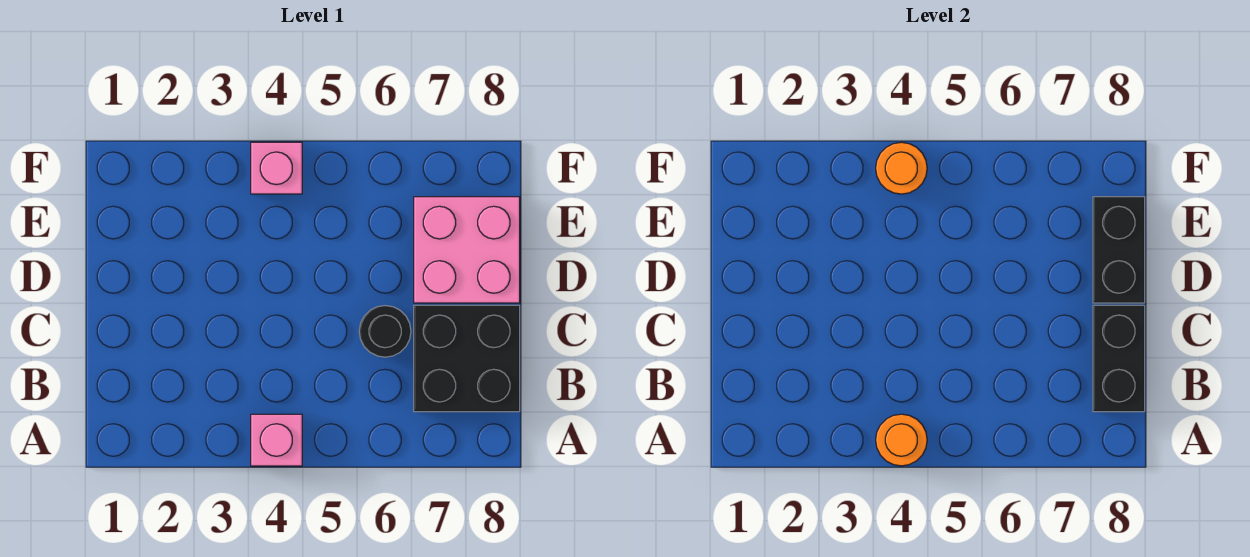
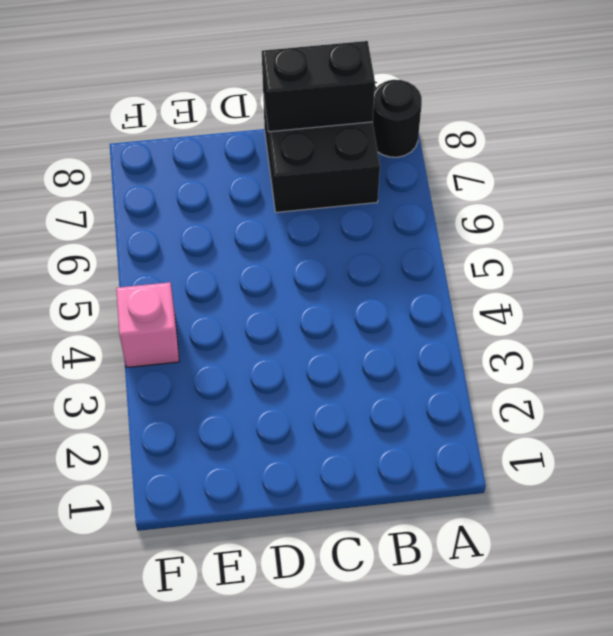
black 1x1 round brick [373,80,422,157] -> black 1x1 round brick moved to [359,306,411,357]
none -> pink 1x1 brick [251,414,302,466]
none -> pink 2x2 brick [414,197,520,303]

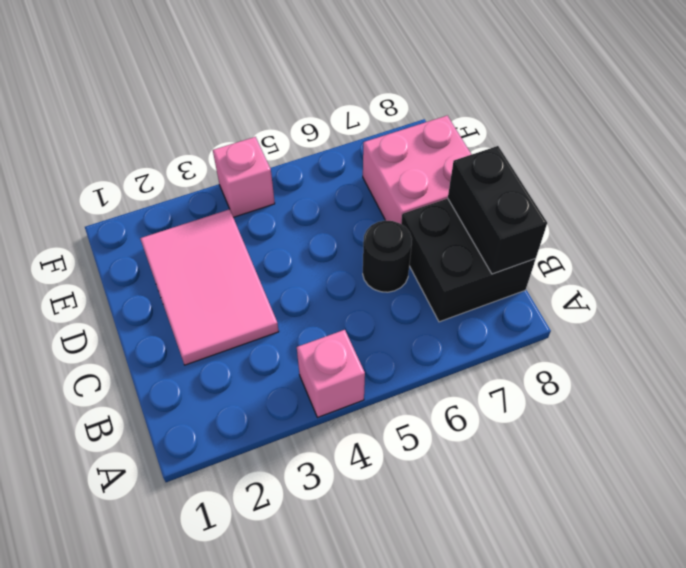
pink 2x3 tile [140,209,279,365] -> none
none -> orange 1x1 round brick [876,414,927,466]
none -> black 1x2 brick [1093,197,1145,303]

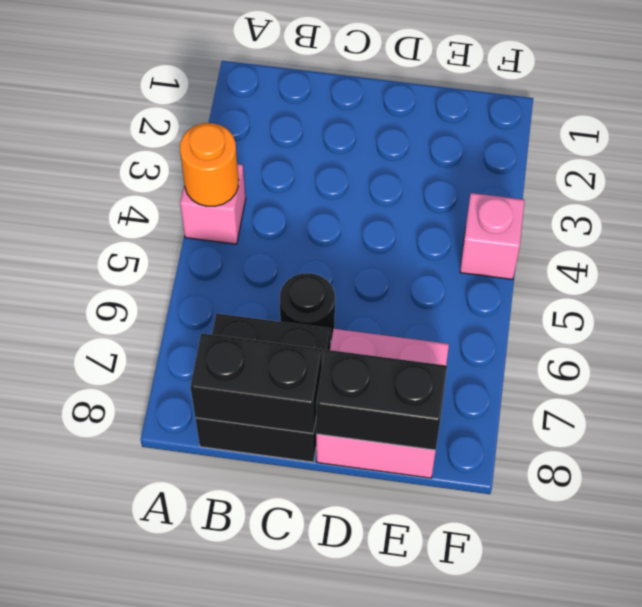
none -> orange 1x1 round brick [876,142,927,194]

